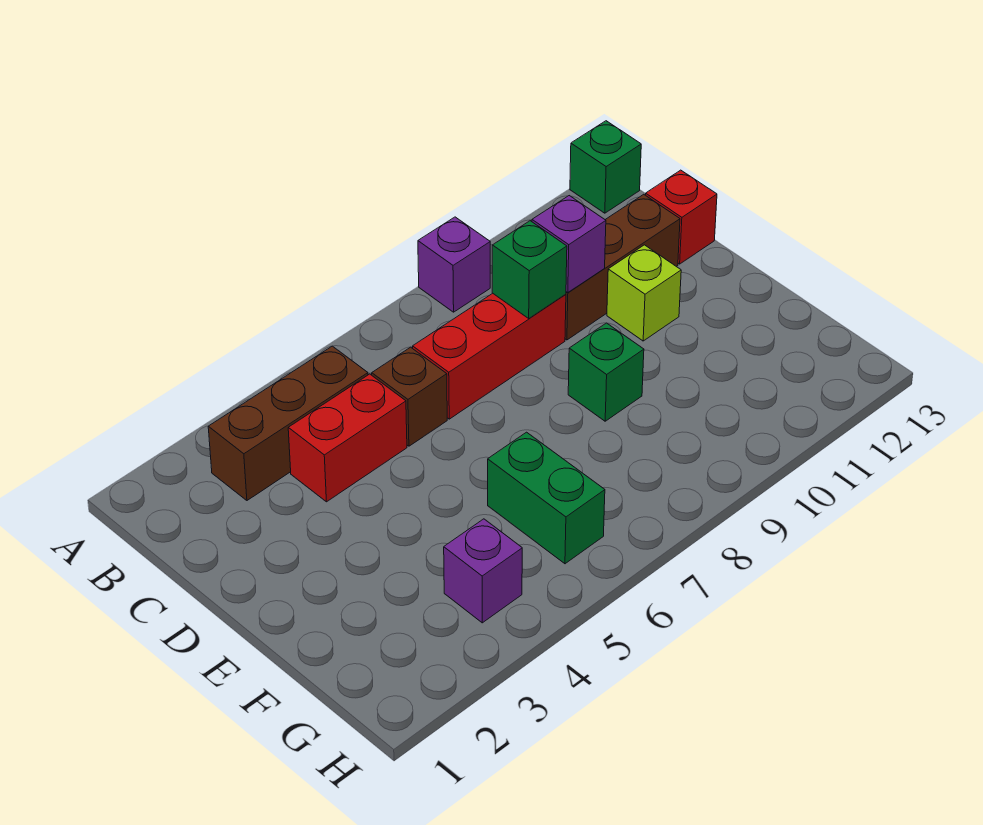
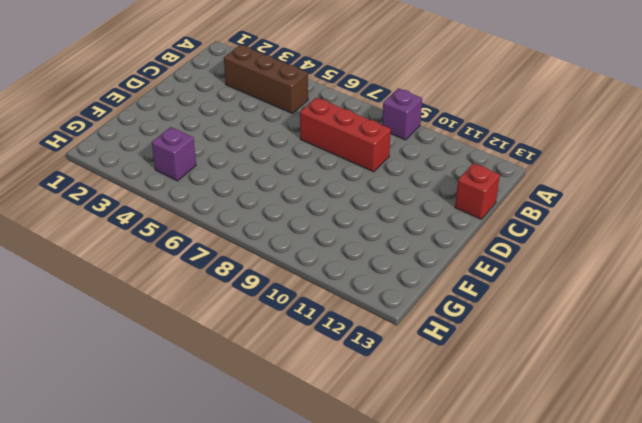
none -> green 1x1 brick [570,121,641,213]
none -> red 1x2 brick [288,374,407,502]
none -> brown 1x1 brick [372,347,447,446]

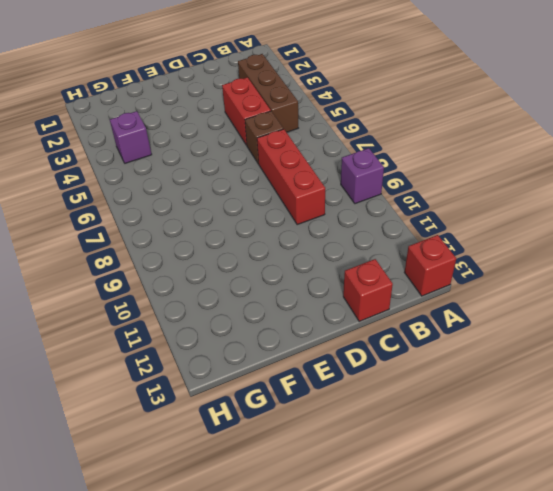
red 1x1 brick [404,235,456,296] -> green 1x1 brick [570,121,641,213]
none -> brown 1x3 brick [565,194,680,340]
none -> lime 1x1 brick [607,245,681,341]
none -> green 1x1 brick [568,323,644,421]

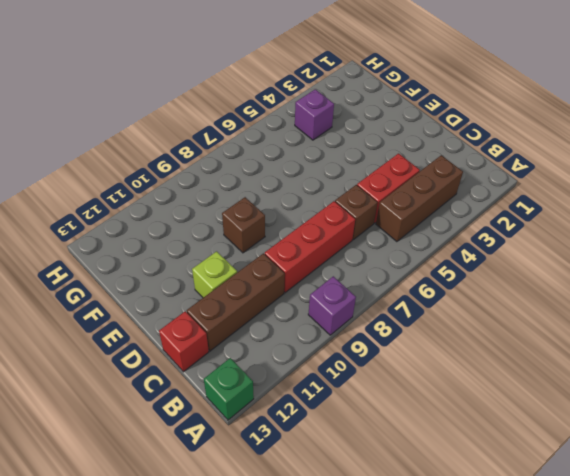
brown 1x1 brick [222,197,265,253] -> green 1x1 brick [568,323,644,421]
none -> green 1x2 brick [488,432,605,564]
none -> green 1x1 brick [492,221,567,318]
none -> purple 1x1 brick [532,196,606,293]

